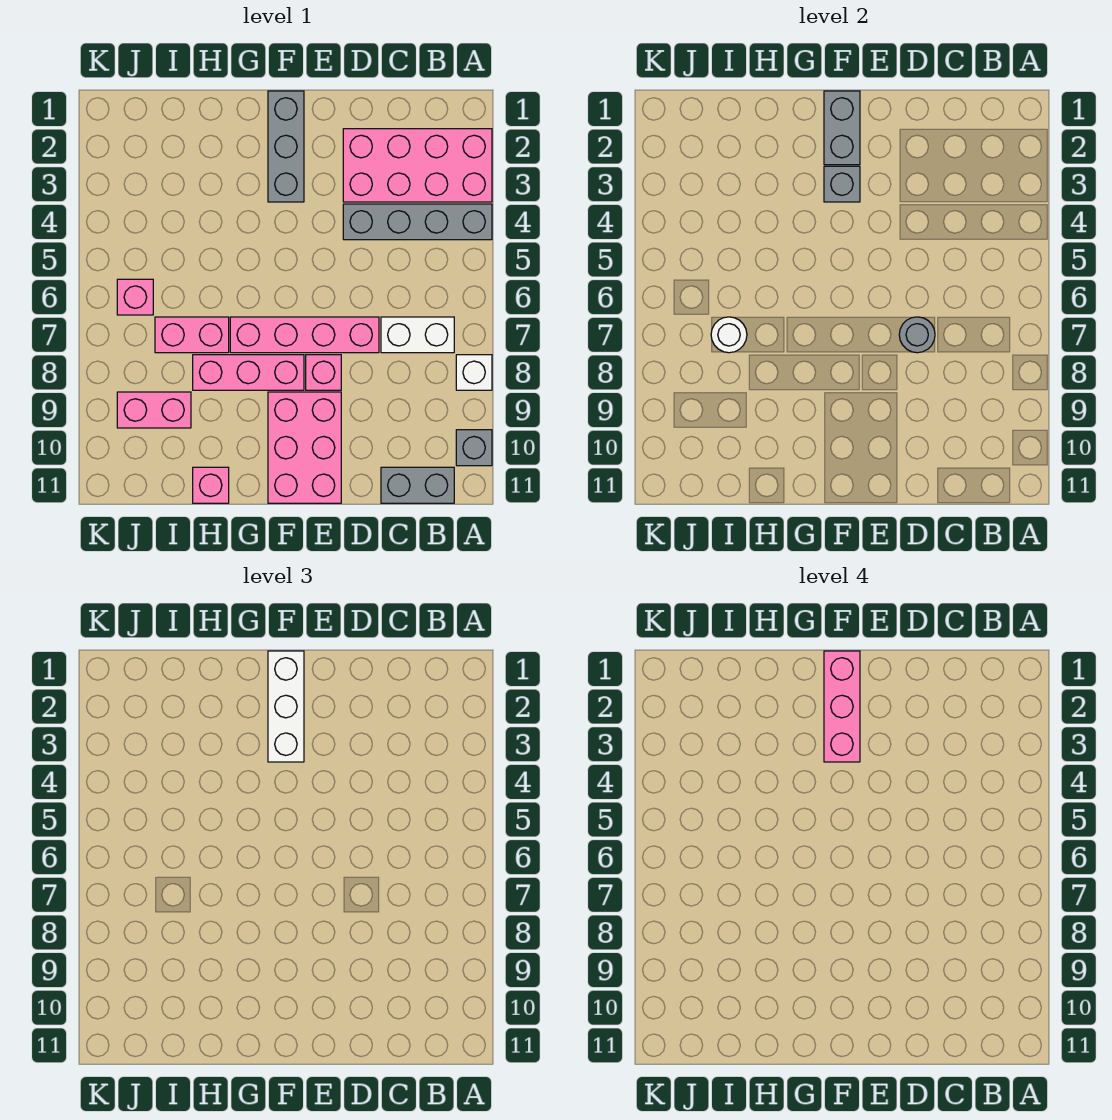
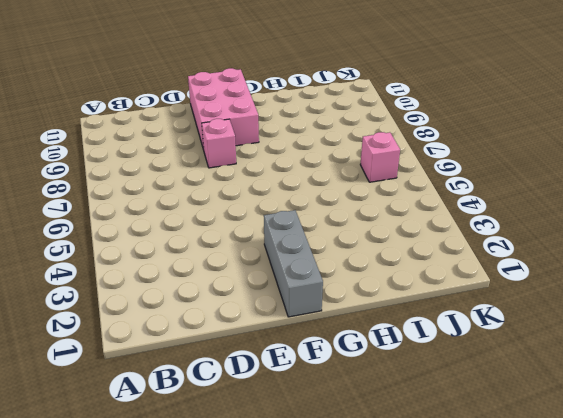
none -> pink 2x4 brick [343,129,492,202]
none -> grey 1x4 brick [343,204,492,240]
none -> white 1x1 brick [456,355,492,390]

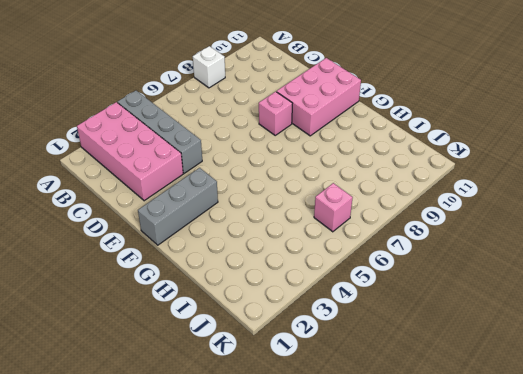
none -> grey 1x1 brick [456,430,492,466]
none -> white 1x2 brick [381,317,454,353]
none -> grey 1x2 brick [381,467,454,503]

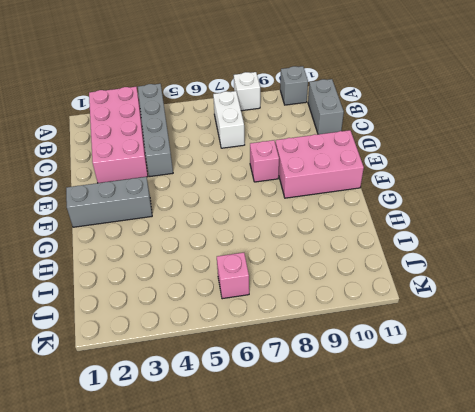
none -> pink 1x4 brick [230,317,379,353]
none -> pink 1x3 brick [193,355,304,390]
none -> pink 1x2 brick [155,317,229,353]

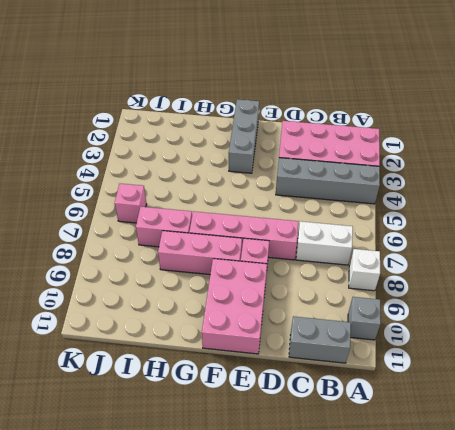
none -> pink 1x1 brick [193,467,229,503]
none -> pink 1x2 brick [117,392,191,428]
none -> grey 1x1 round brick [899,317,935,353]

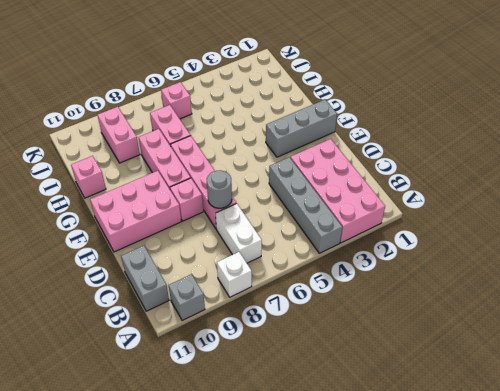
none -> grey 1x2 brick [824,91,860,165]
none -> grey 1x1 brick [824,166,860,202]
none -> white 1x1 round brick [711,317,747,353]

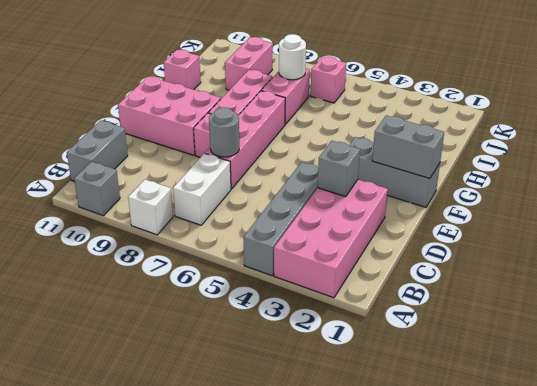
grey 1x1 brick [318,141,360,197] -> grey 1x1 brick moved to [824,166,860,202]
none -> white 1x3 brick [268,651,304,762]
none -> pink 1x3 brick [824,651,860,762]

